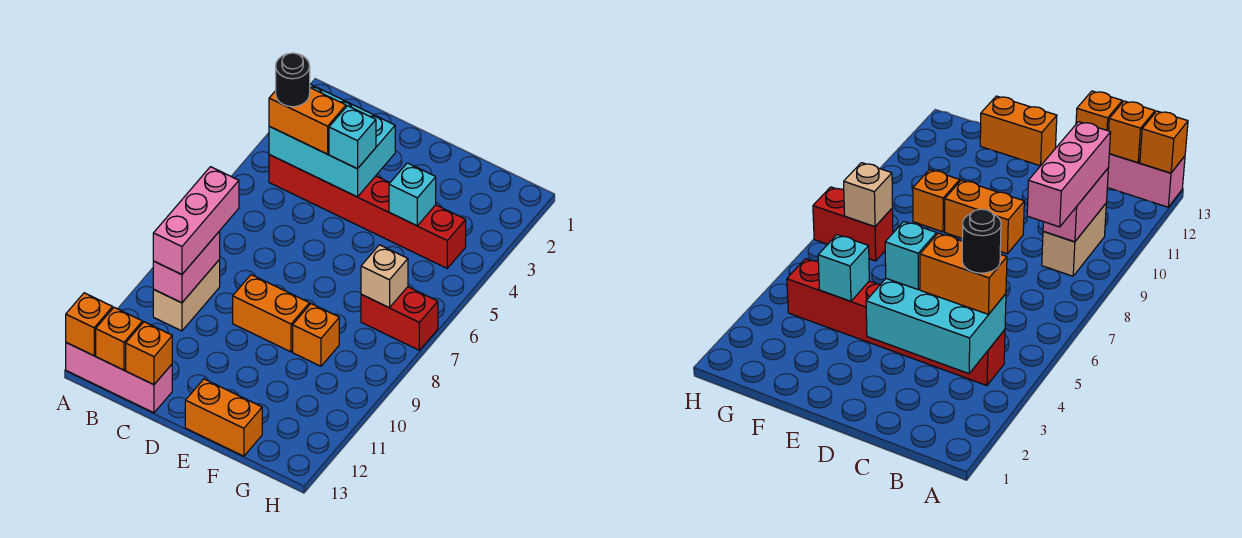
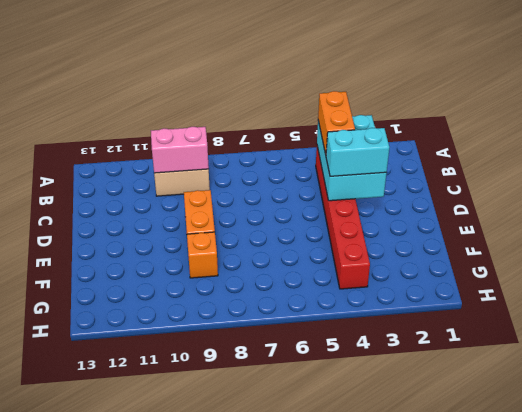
cyan 1x2 brick [326,128,389,176] -> cyan 1x1 brick [329,106,376,169]
none -> pink 1x3 brick [66,343,172,413]
none -> orange 1x2 brick [185,379,262,456]
none -> red 1x2 brick [361,287,438,350]

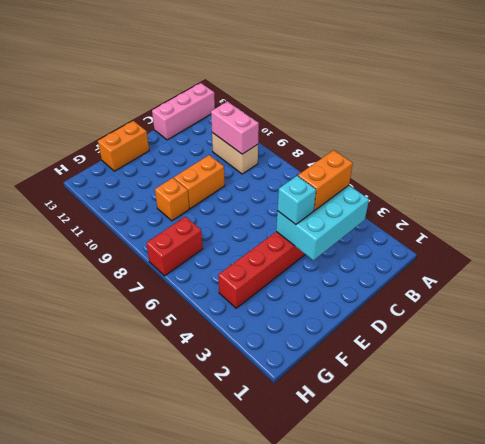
none -> orange 1x1 brick [66,293,113,356]
none -> orange 1x1 brick [96,307,143,370]
none -> orange 1x1 brick [126,322,172,385]

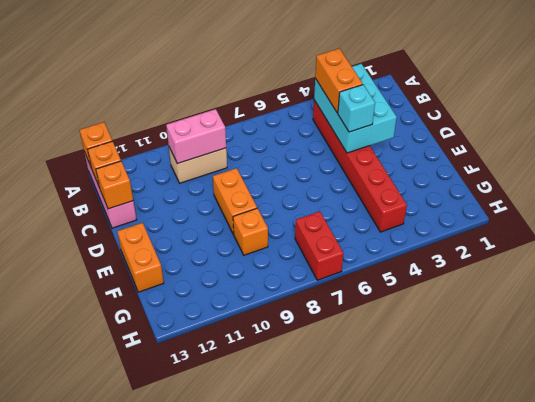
none -> cyan 1x1 brick [389,163,436,226]
none -> tan 1x1 brick [361,245,408,308]
none -> pink 1x3 brick [153,167,239,275]

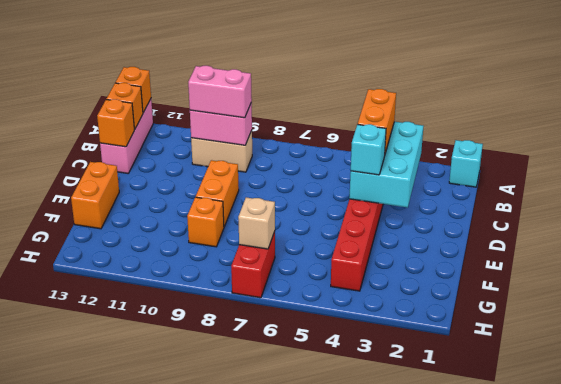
cyan 1x1 brick [449,140,483,187] -> cyan 1x1 brick moved to [389,163,436,226]
pink 1x2 brick [188,66,252,118] -> pink 1x3 brick [153,167,239,275]
none -> black 1x1 round brick [276,53,310,107]

